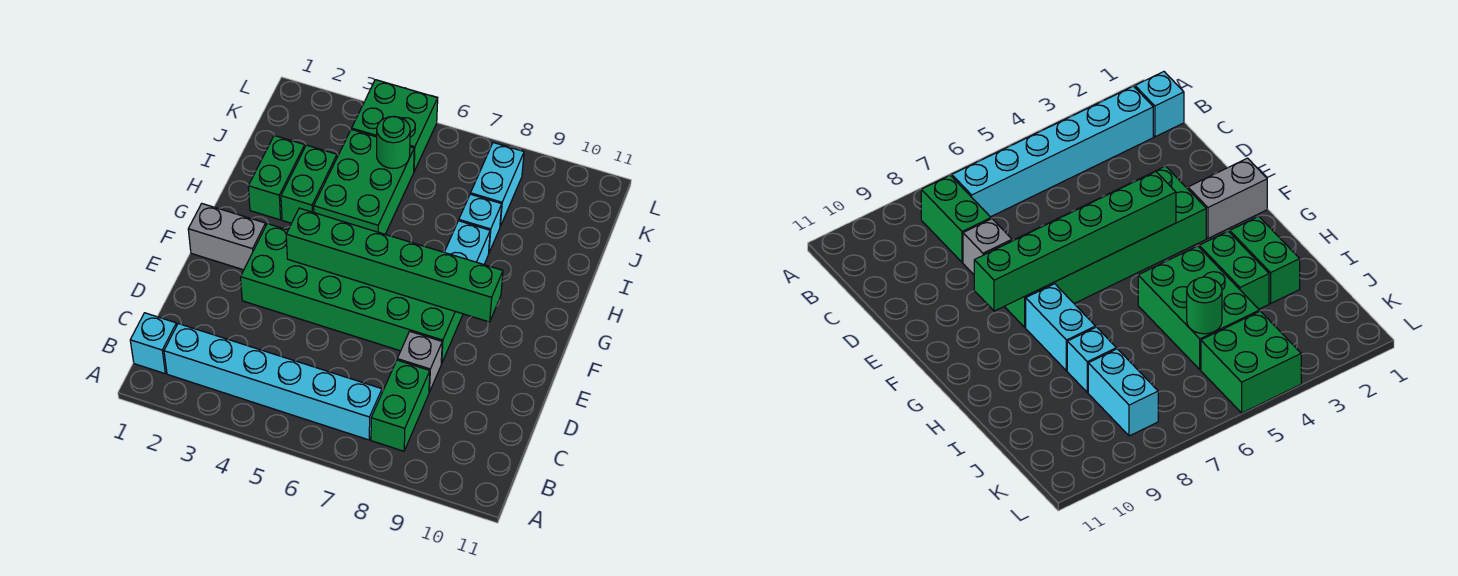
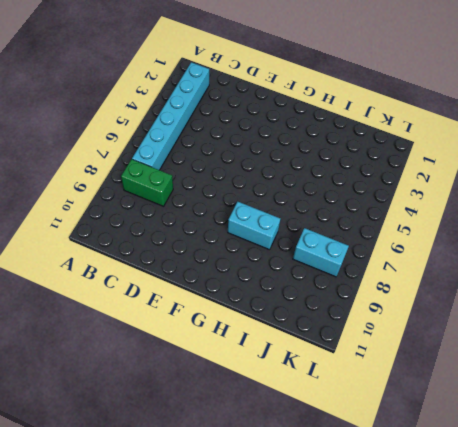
none -> cyan 1x1 brick [130,313,177,374]
none -> grey 1x1 brick [397,331,442,392]
none -> green 2x6 brick [241,224,463,363]

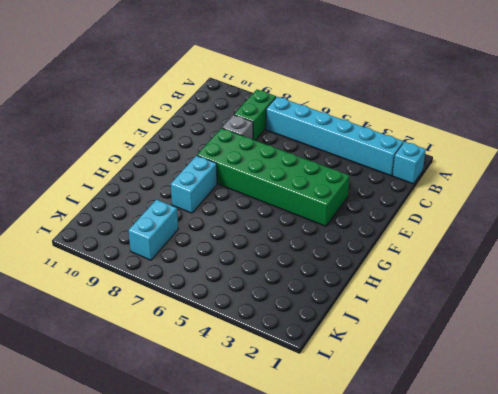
none -> grey 1x2 brick [188,204,266,270]
none -> green 1x2 brick [248,135,305,220]
none -> green 1x2 brick [281,145,337,223]

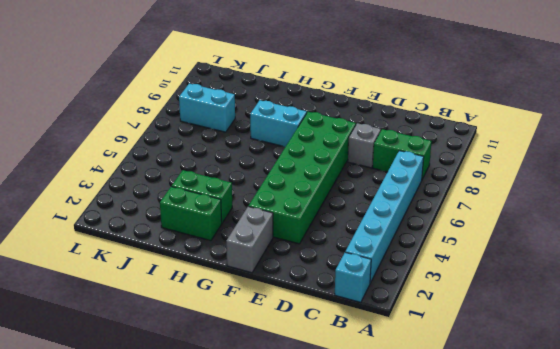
none -> green 2x3 brick [314,129,414,234]
none -> cyan 1x1 brick [459,194,502,252]
none -> green 2x2 brick [352,80,438,171]

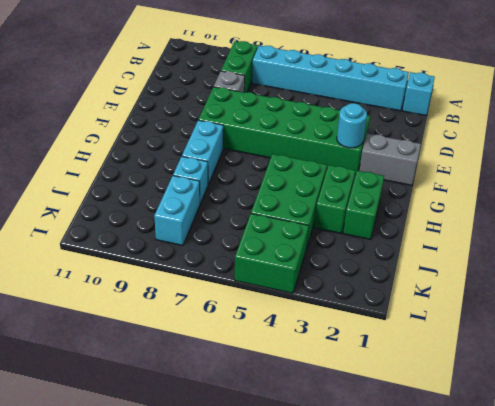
cyan 1x1 round brick [337,103,367,148] -> none
none -> green 1x6 brick [286,208,503,322]
none -> green 1x1 round brick [377,116,410,168]

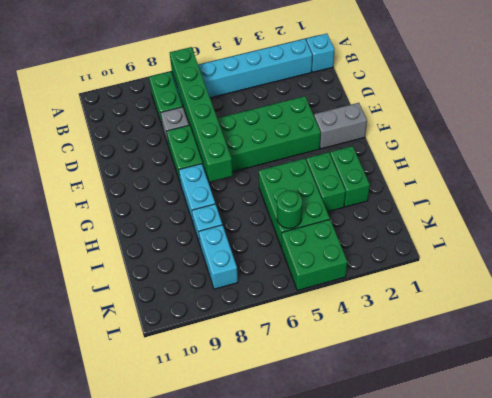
green 1x6 brick [170,47,233,182] -> green 1x6 brick turned to [286,208,503,322]

